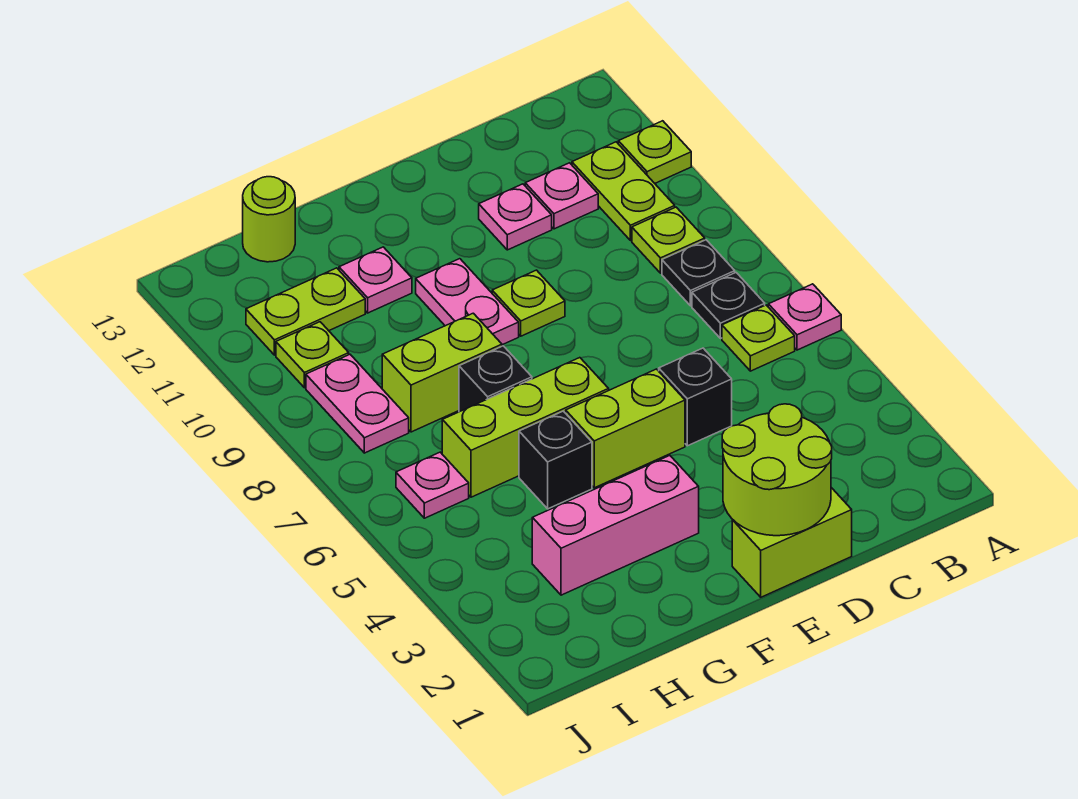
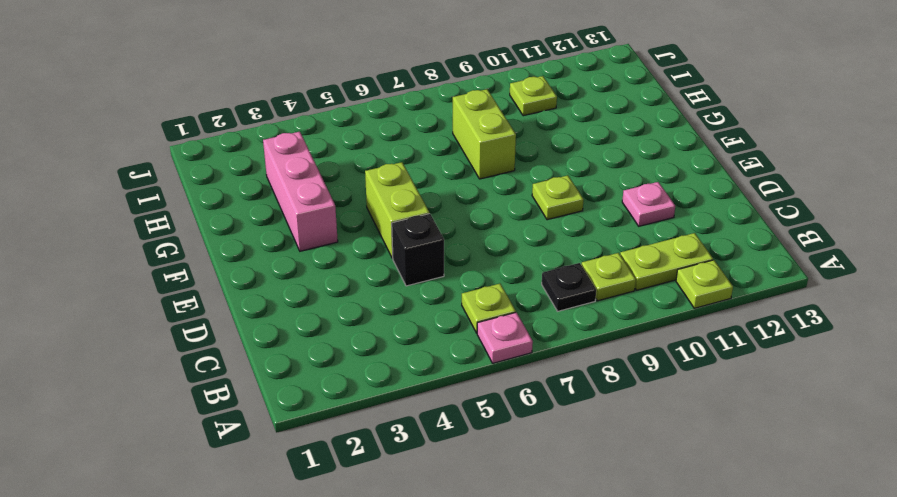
none -> black 1x1 plate [692,273,765,339]
none -> pink 1x1 plate [525,163,598,229]
none -> lime 1x2 brick [732,488,852,597]

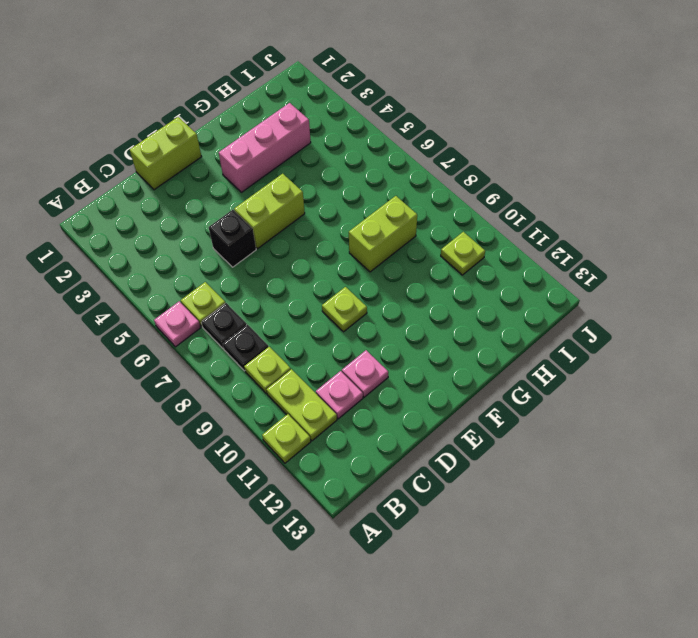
none -> lime 1x3 brick [442,358,609,497]
none -> pink 1x2 plate [416,259,519,345]
none -> black 1x1 brick [519,411,592,509]

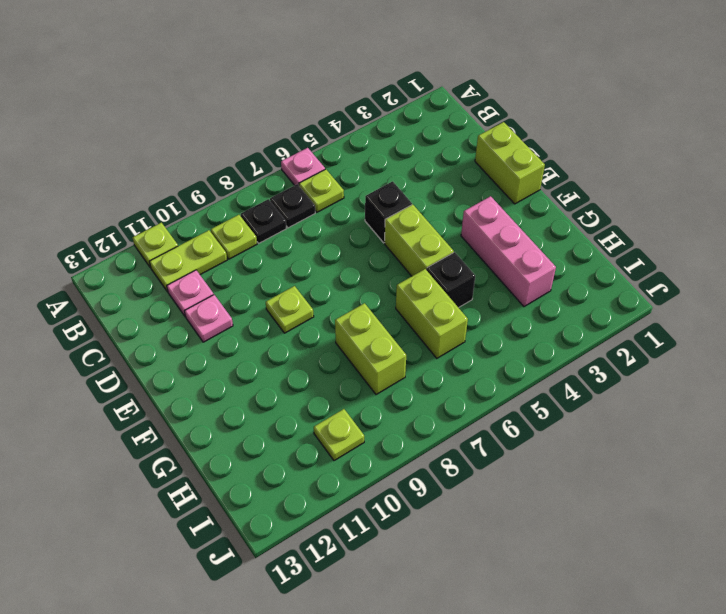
lime 1x2 brick [396,269,468,358] -> lime 1x3 brick [442,358,609,497]
none -> pink 1x2 plate [416,259,519,345]
none -> black 1x1 brick [459,346,532,412]
none -> pink 1x1 plate [339,247,412,313]

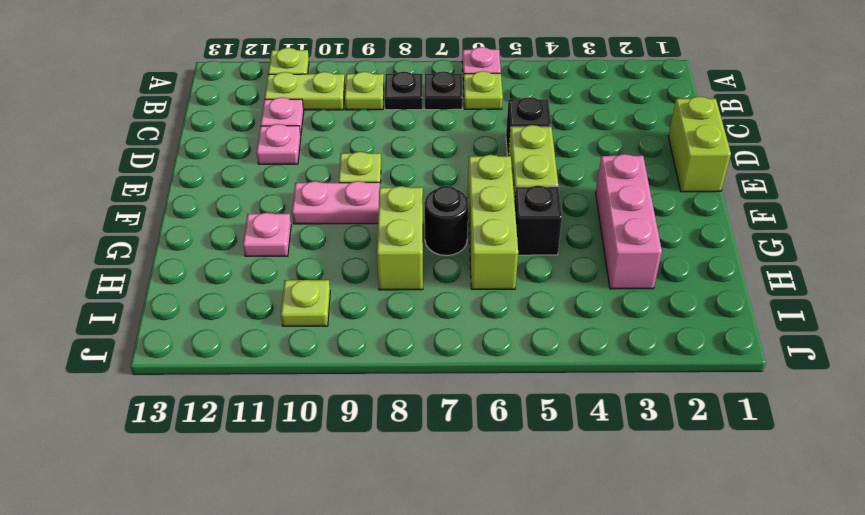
black 1x1 round brick [425,186,468,256] -> black 1x1 brick [459,346,532,412]
none -> lime 1x2 plate [246,268,365,355]
none -> lime 1x1 round brick [243,177,295,262]
none -> pink 1x1 plate [396,452,469,518]

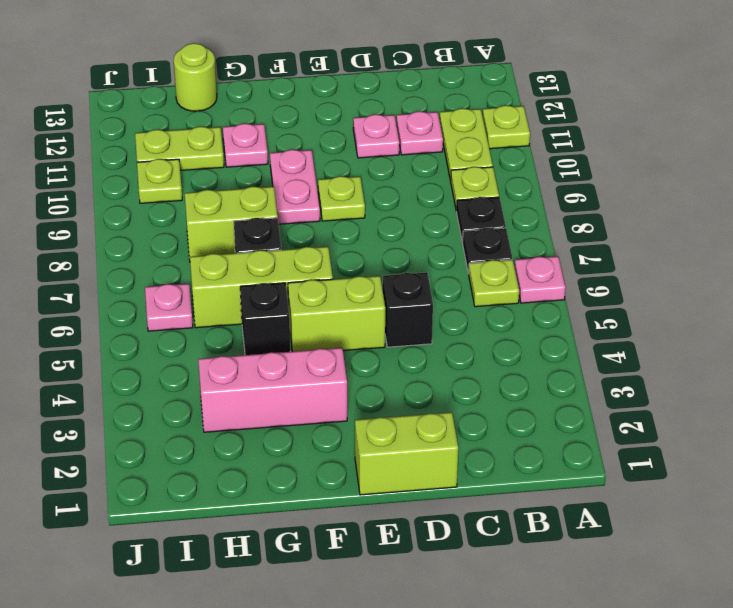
none -> pink 1x2 plate [306,354,409,453]
none -> lime 2x2 round brick [722,404,832,536]

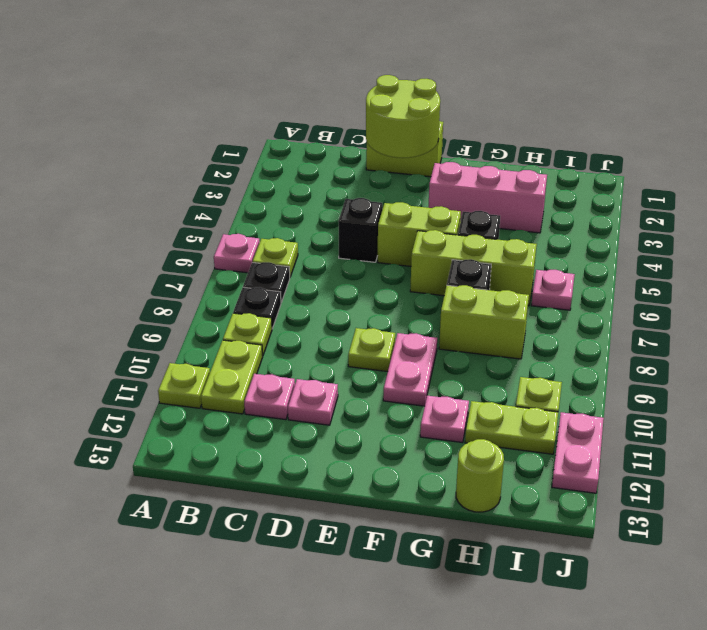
pink 1x2 plate [552,412,604,493] -> pink 1x2 plate moved to [306,354,409,453]

